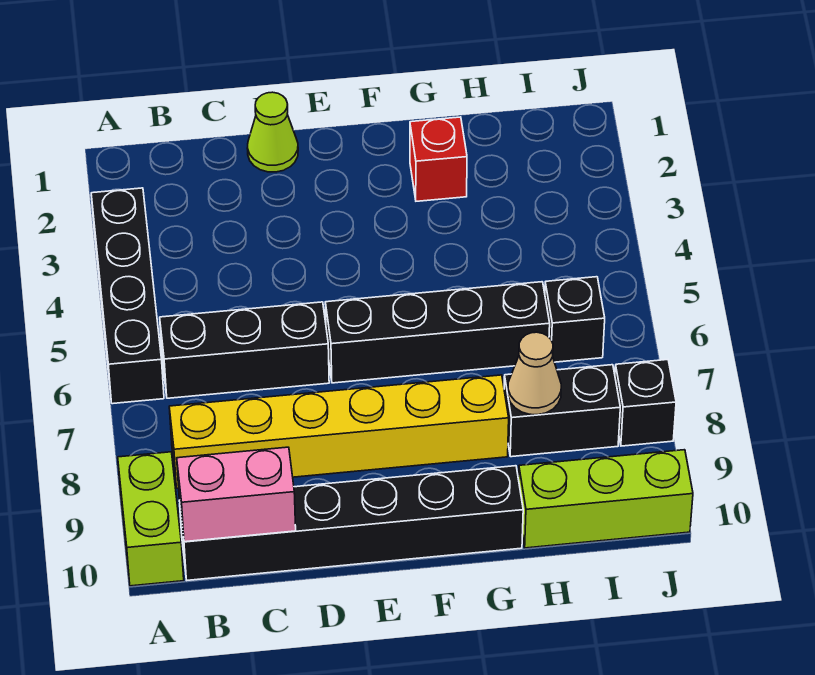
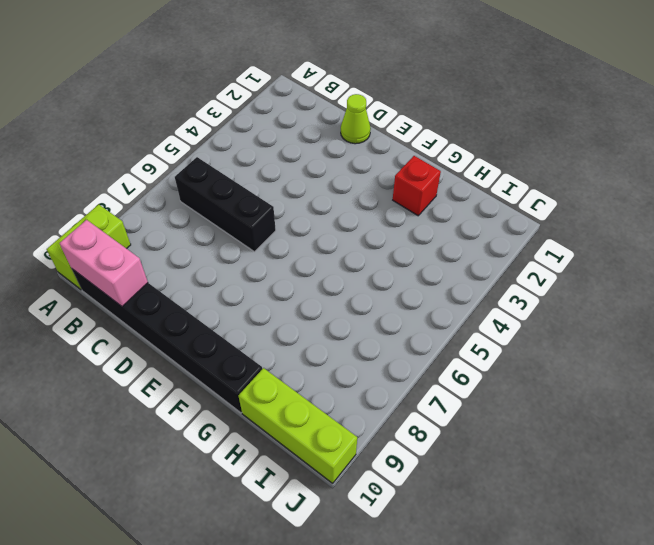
none -> black 1x4 brick [91,188,164,404]
none -> yellow 1x6 brick [169,375,509,488]
none -> black 1x4 brick [325,282,550,383]

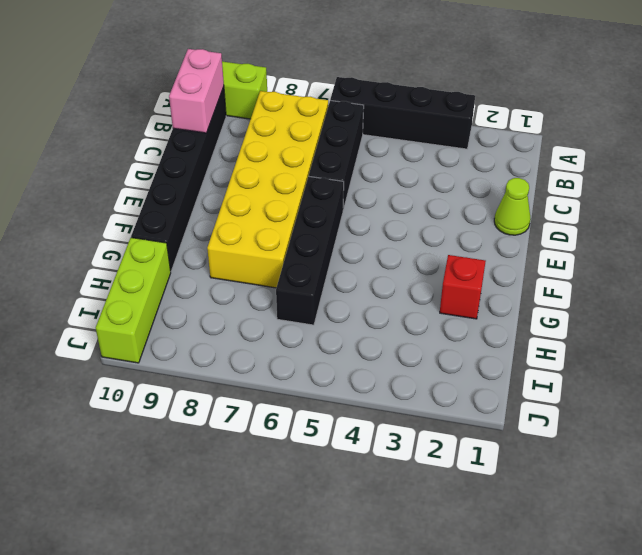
yellow 2x6 brick [207,91,328,288] -> yellow 1x6 brick [169,375,509,488]
none -> black 1x2 brick [504,365,620,457]
none -> black 1x1 brick [545,277,605,362]
none -> black 1x1 brick [615,360,676,446]

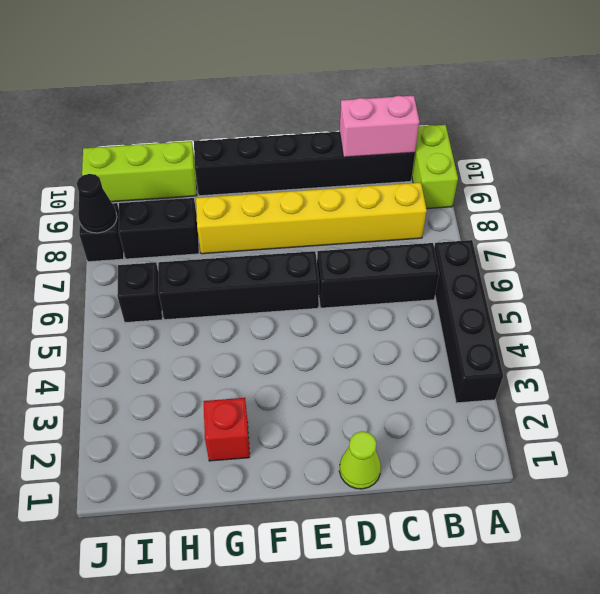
black 1x1 cone [77,174,117,233] -> none
none -> tan 1x1 cone [508,332,561,415]

